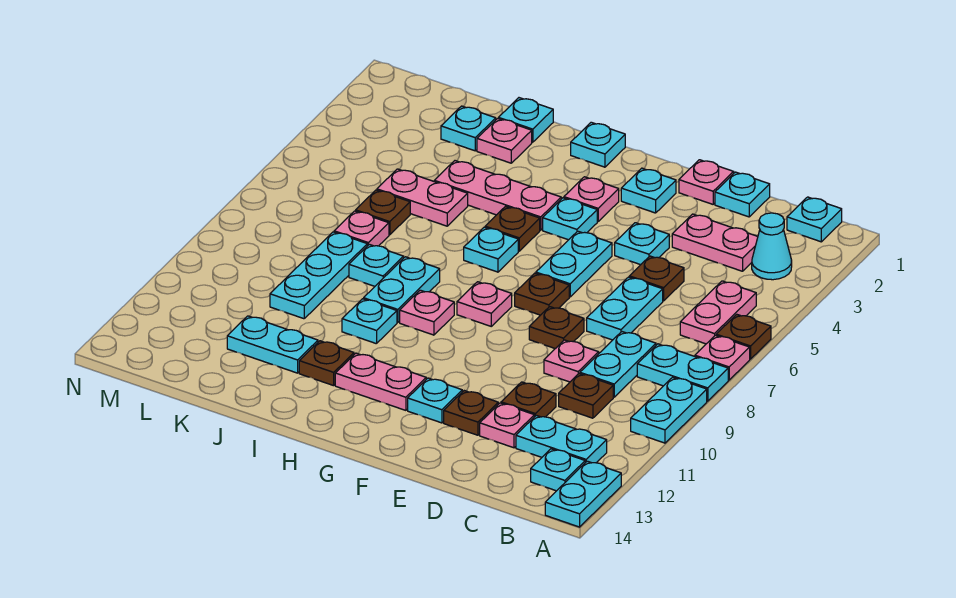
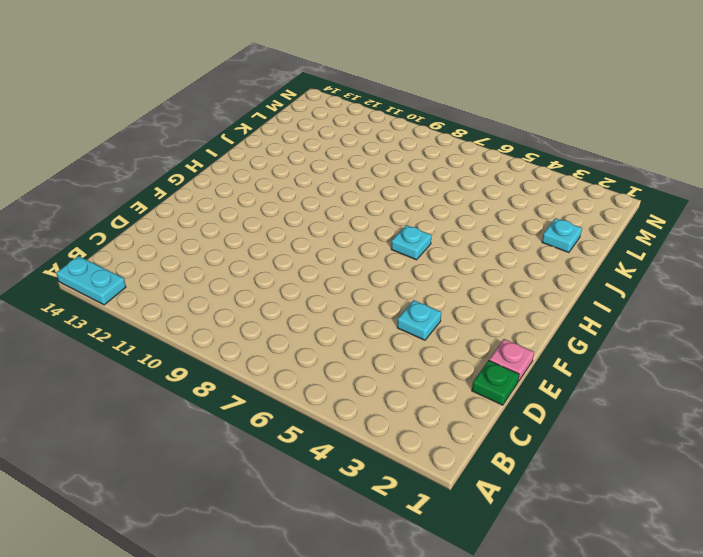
green 1x1 plate [472,360,519,405] -> cyan 1x1 plate [715,172,770,217]
none -> brown 1x1 plate [716,314,771,359]
none -> pink 1x1 plate [695,335,750,380]
none -> cyan 1x2 plate [637,344,728,401]
none -> cyan 1x2 plate [631,377,707,443]

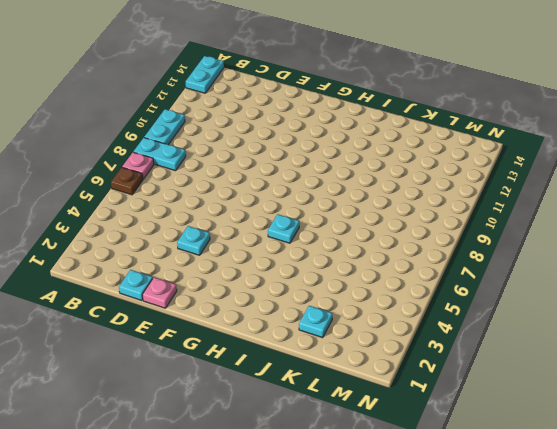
none -> cyan 1x1 plate [787,197,842,242]
none -> cyan 1x1 cone [752,213,792,280]
none -> pink 1x2 plate [680,281,756,344]
none -> cyan 1x2 plate [516,415,607,463]

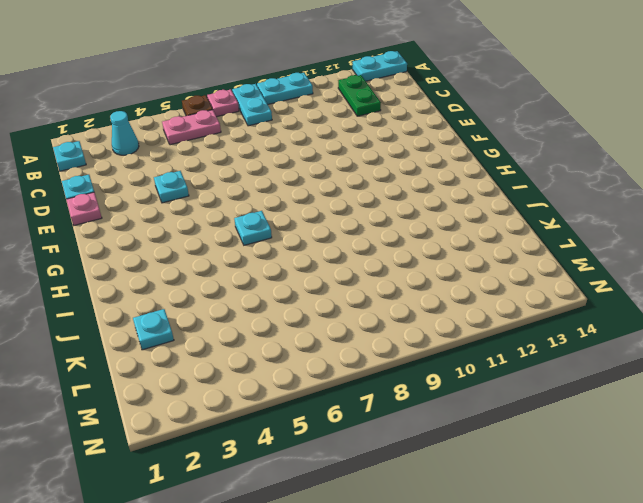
green 1x2 plate [338,75,381,116] -> cyan 1x2 plate [516,415,607,463]
none -> cyan 1x1 plate [531,449,585,491]
none -> pink 1x2 plate [672,214,758,271]
none -> cyan 1x2 plate [580,332,656,397]
none -> brown 1x1 plate [559,374,613,418]

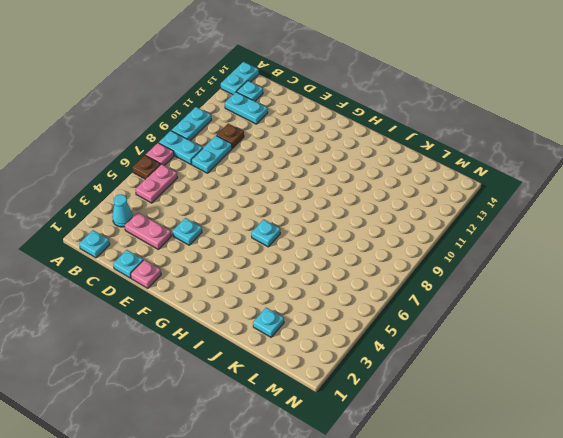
none -> brown 1x1 plate [629,256,684,301]
none -> cyan 1x2 plate [587,277,663,340]
none -> pink 1x1 plate [544,340,599,382]
none -> brown 1x1 plate [501,382,556,417]

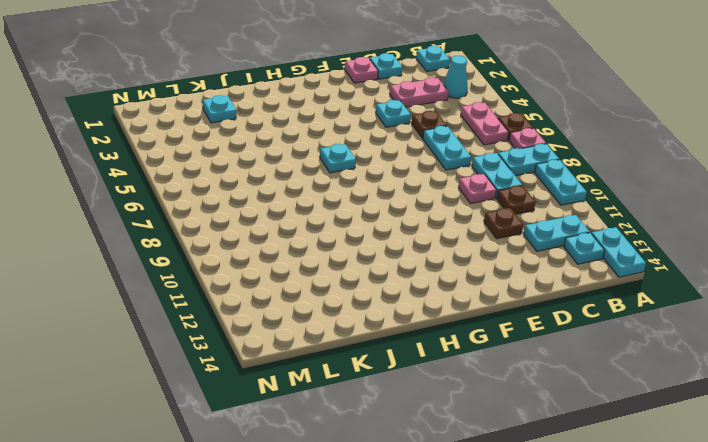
none -> pink 1x1 plate [480,403,534,448]
none -> brown 1x1 plate [529,307,584,349]
none -> brown 1x1 plate [444,391,498,435]
none -> cyan 1x1 plate [621,168,676,213]

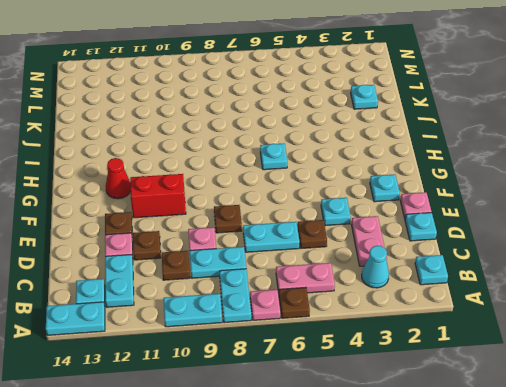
red 1x2 brick [130,174,186,218] -> none
red 1x1 cone [106,158,131,199] -> pink 1x2 plate [335,353,426,410]
none -> cyan 1x2 plate [536,231,612,297]
none -> brown 1x1 plate [515,273,569,315]
none -> cyan 1x1 plate [408,378,462,423]
none -> pink 1x1 plate [564,177,619,221]

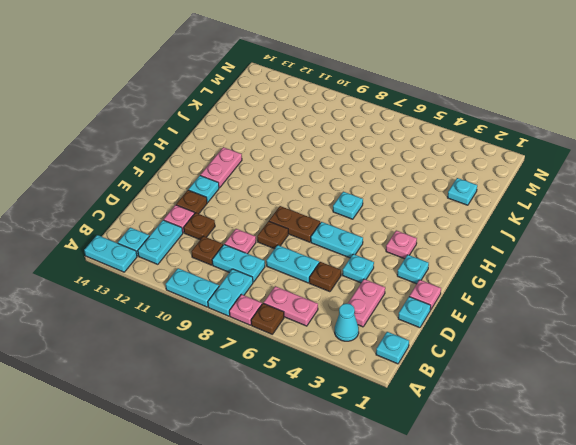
brown 1x2 plate [269,206,320,242] -> brown 1x1 plate [515,273,569,315]
none -> cyan 1x1 plate [543,198,597,240]
none -> pink 1x1 plate [457,282,512,326]
none -> cyan 1x1 plate [571,122,625,167]
none -> pink 1x3 plate [434,161,561,230]

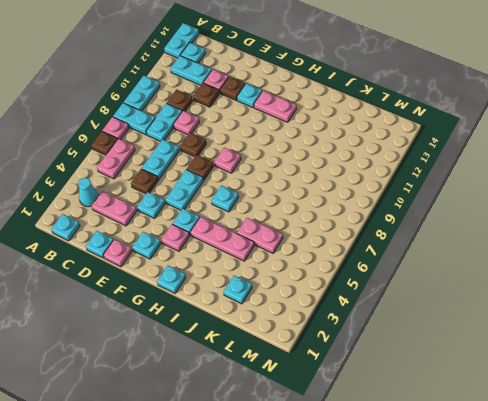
none -> brown 1x1 plate [485,206,540,251]
none -> pink 1x1 plate [400,290,454,335]
none -> cyan 1x2 plate [364,257,440,323]
none -> cyan 1x1 plate [342,299,397,344]

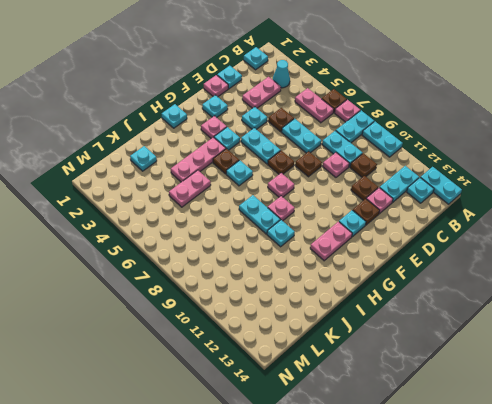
none -> brown 1x1 plate [299,341,354,386]
none -> cyan 1x1 plate [499,98,553,142]
none -> pink 1x1 plate [477,119,532,163]
none -> cyan 1x1 plate [349,244,404,286]

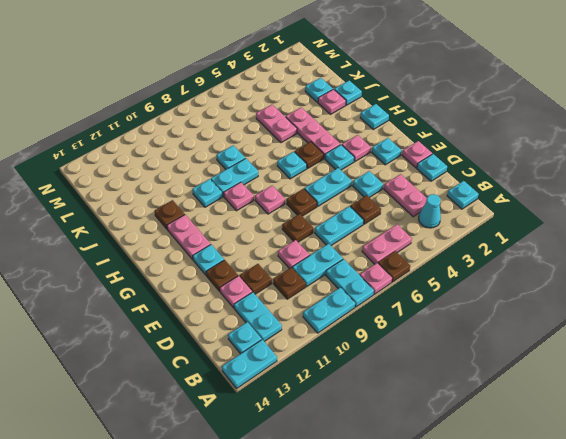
none -> cyan 1x2 plate [227,316,318,373]
none -> brown 1x1 plate [356,190,410,235]
none -> pink 1x1 plate [334,211,389,246]
none -> cyan 1x3 plate [270,232,367,319]

